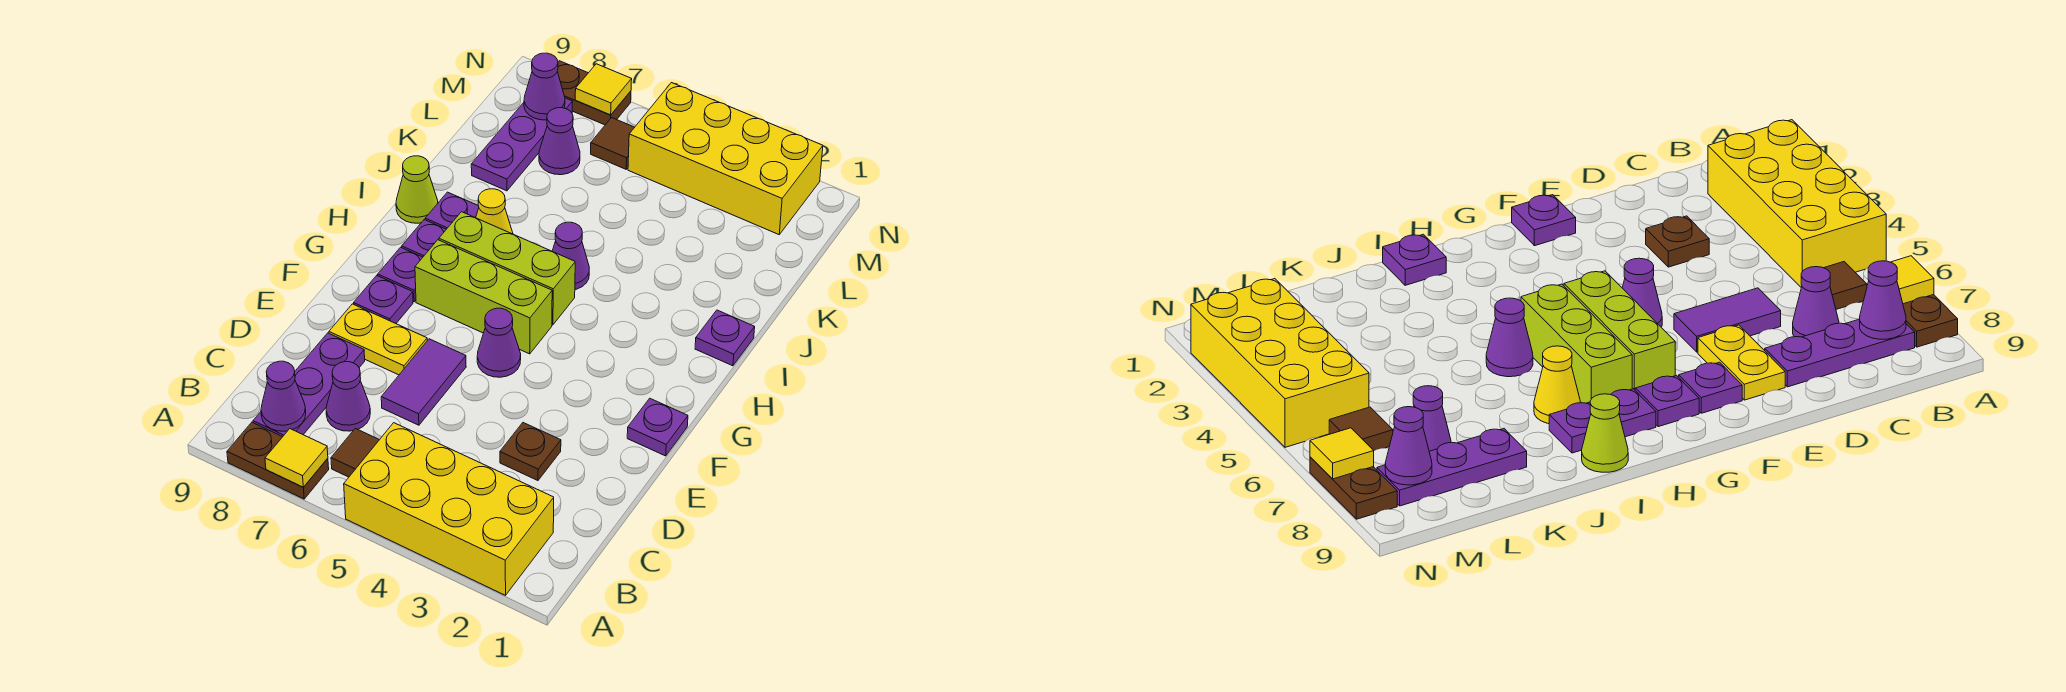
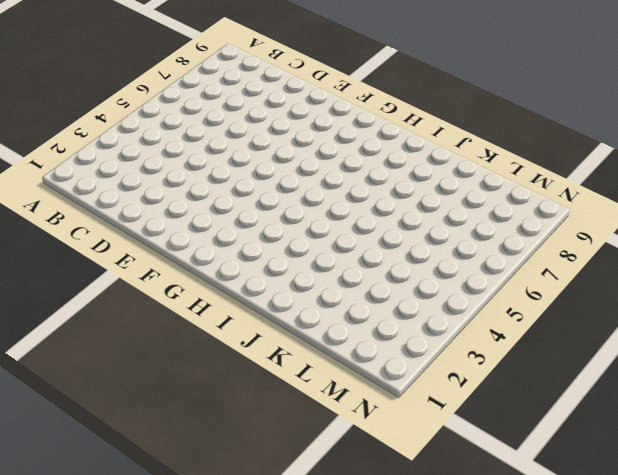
none -> yellow 2x4 brick [344,423,554,595]
none -> brown 1x2 plate [227,422,329,499]
none -> brown 1x1 tile [331,428,379,477]

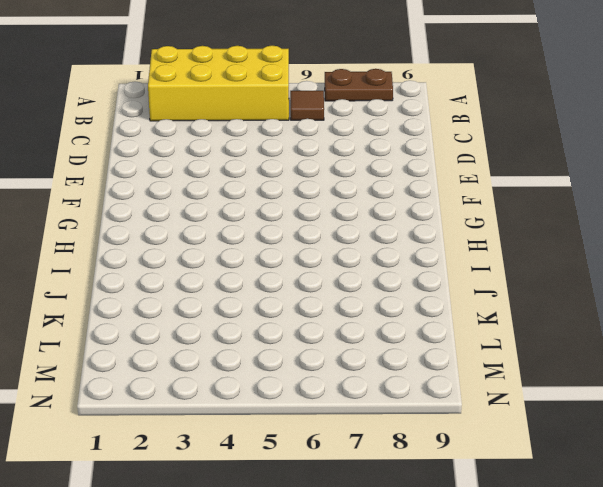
none -> purple 1x3 plate [253,333,365,437]
none -> purple 1x1 cone [326,362,370,431]
none -> brown 1x1 plate [500,423,561,480]

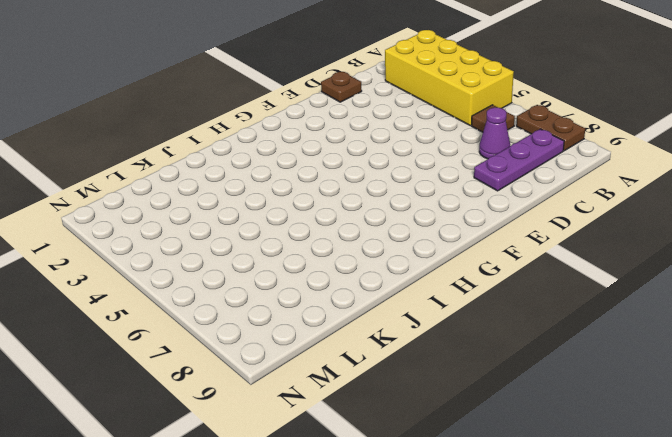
brown 1x1 plate [321,72,362,102] -> brown 1x1 plate moved to [500,423,561,480]
none -> purple 1x2 tile [381,339,466,425]
none -> yellow 1x2 plate [329,304,427,375]
none -> purple 1x1 plate [627,398,688,456]

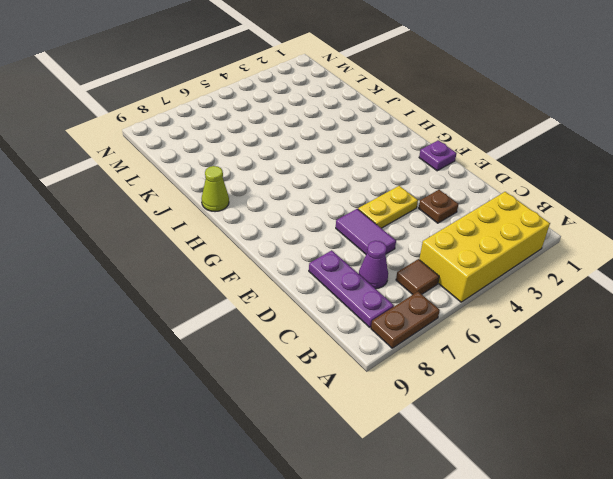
yellow 1x2 plate [358,186,418,228] -> yellow 1x2 plate moved to [329,304,427,375]
none -> purple 1x1 cone [477,308,521,377]
none -> purple 1x1 plate [354,276,413,323]
none -> lime 1x3 brick [415,240,552,354]

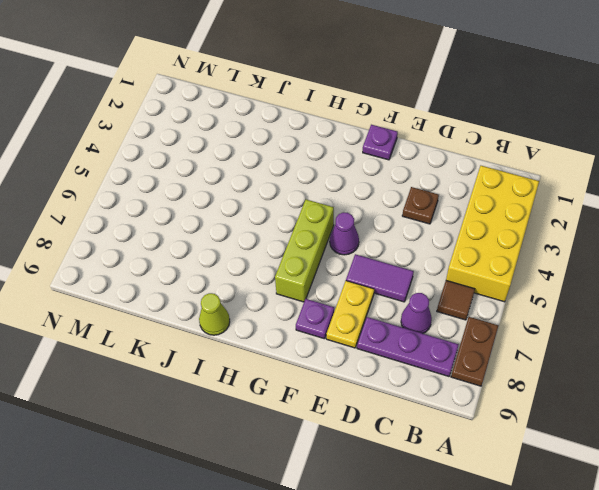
none -> purple 1x1 plate [378,247,423,302]
none -> lime 1x3 brick [439,212,575,325]
none -> purple 1x1 plate [402,220,446,257]

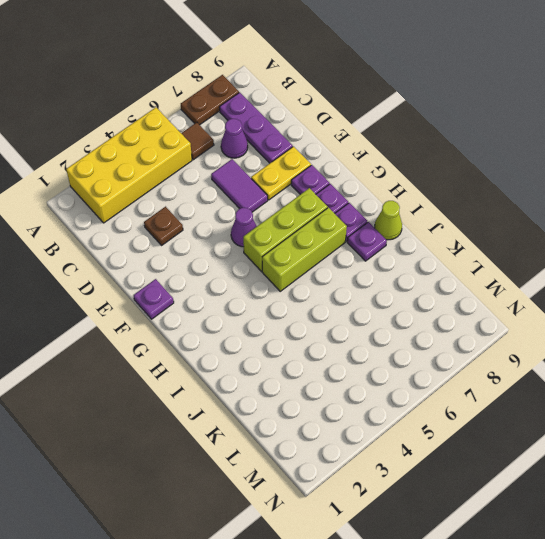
none -> purple 1x1 plate [695,310,755,366]
none -> purple 1x1 cone [552,222,589,290]
none -> yellow 1x1 cone [476,189,513,234]

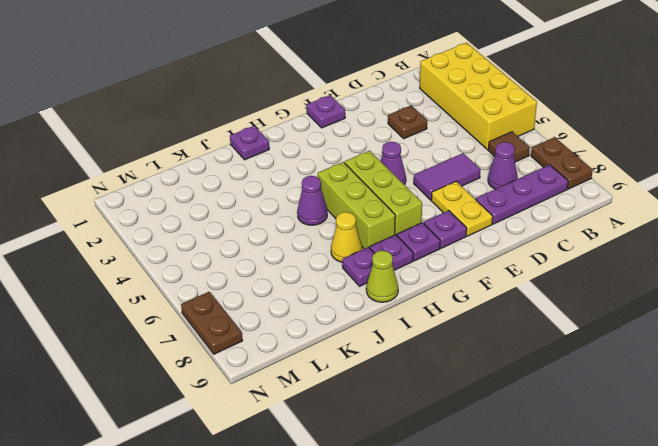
none -> purple 1x3 plate [471,98,573,191]
none -> purple 1x1 cone [539,108,580,175]
none -> yellow 2x4 brick [628,83,823,235]

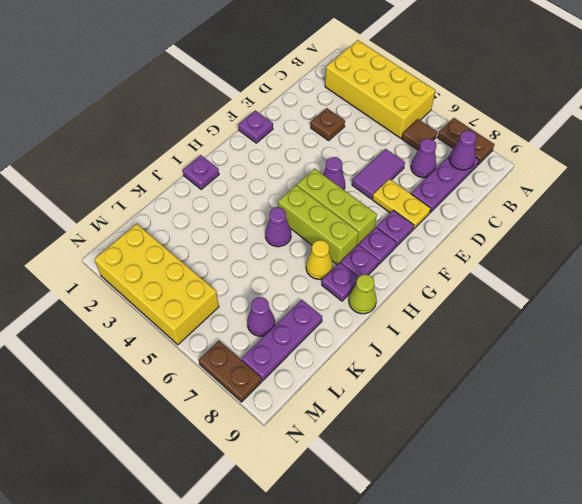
none -> brown 1x1 tile [591,118,635,169]
none -> yellow 1x1 tile [265,429,328,487]
none -> purple 1x1 cone [524,53,565,120]

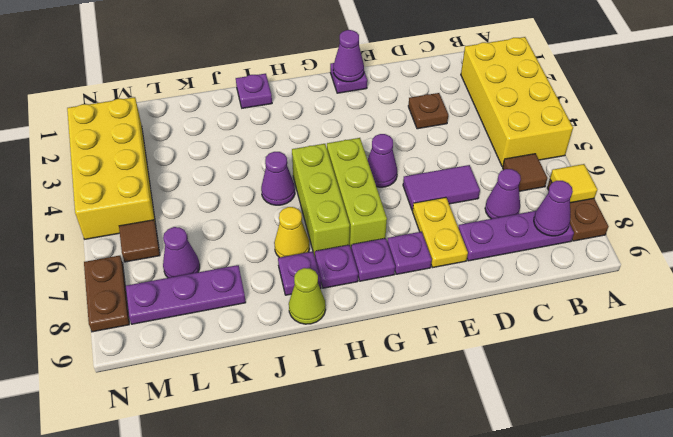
purple 1x1 cone [333,30,364,82] -> purple 1x1 cone moved to [524,53,565,120]
none -> yellow 1x1 tile [575,64,632,115]

